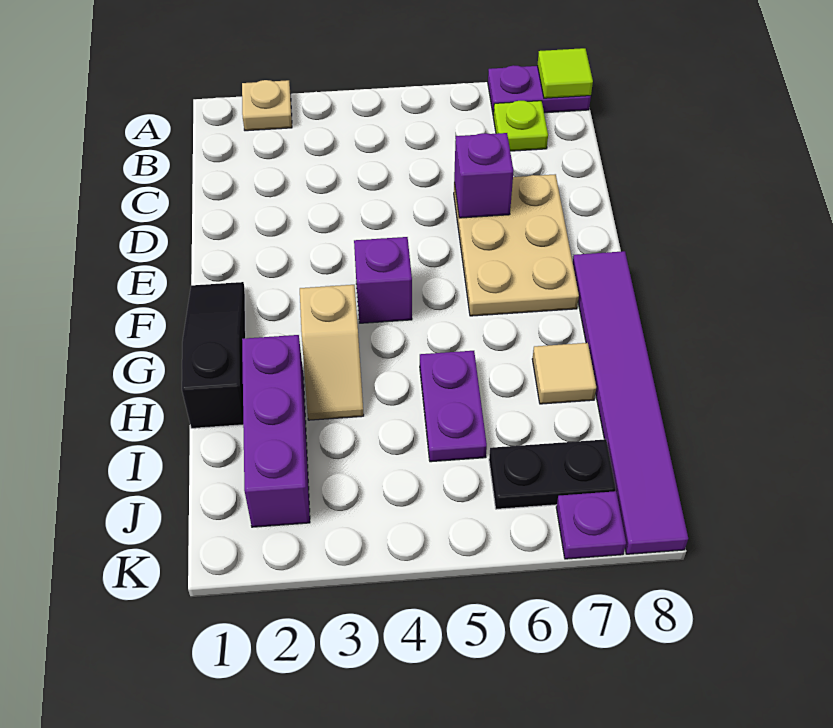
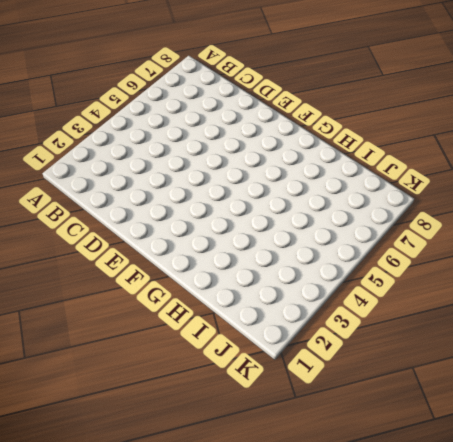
none -> tan 1x1 plate [242,80,292,131]
none -> purple 1x2 plate [488,65,591,115]
none -> lime 1x1 plate [493,101,548,151]

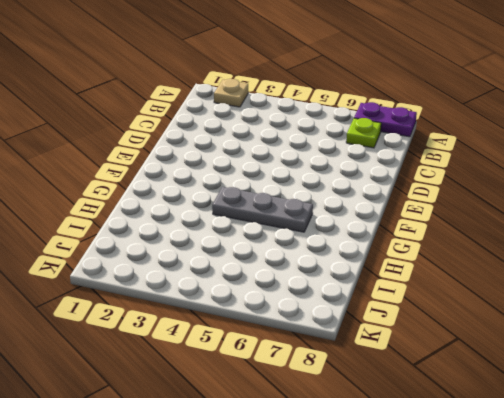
grey 1x3 plate [212,187,313,232] -> none
none -> tan 2x3 plate [454,174,579,316]
none -> black 1x3 slope [182,282,246,428]
none -> purple 1x1 brick [354,237,412,323]

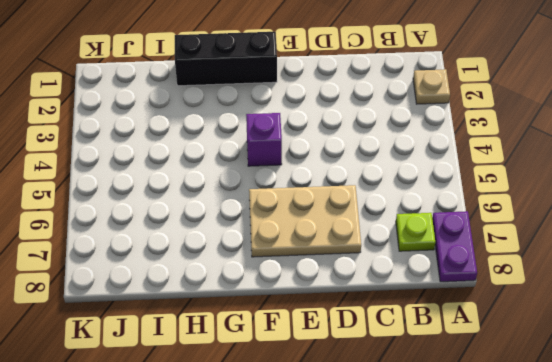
black 1x3 brick [175,32,277,86] -> black 1x3 slope [182,282,246,428]
none -> purple 1x6 tile [573,251,688,554]
none -> tan 1x2 slope [300,285,364,420]
none -> purple 1x3 brick [242,335,310,527]

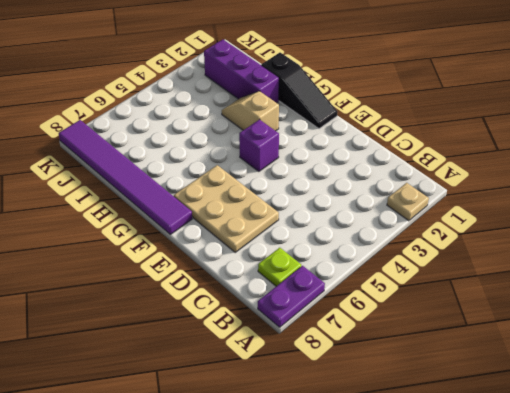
none -> purple 1x2 plate [420,351,487,462]
none -> tan 1x1 tile [532,343,596,404]
none -> black 1x2 plate [489,439,616,509]

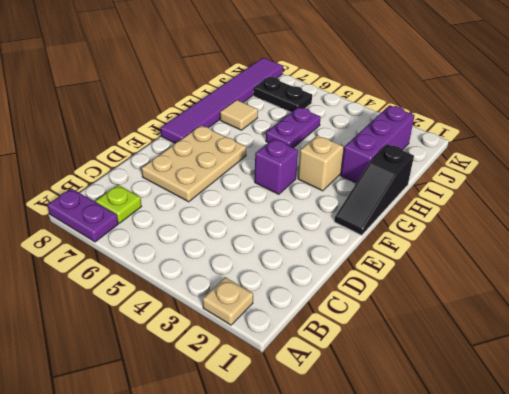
none -> purple 1x1 plate [556,491,626,559]
none -> lime 1x1 tile [537,48,593,98]
none -> purple 1x1 brick [454,133,513,218]

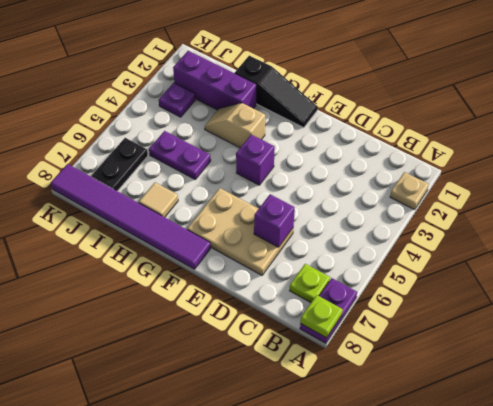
lime 1x1 plate [301,295,343,338] -> lime 1x1 tile [537,48,593,98]
purple 1x1 plate [159,83,196,117] -> purple 1x1 plate moved to [556,491,626,559]

